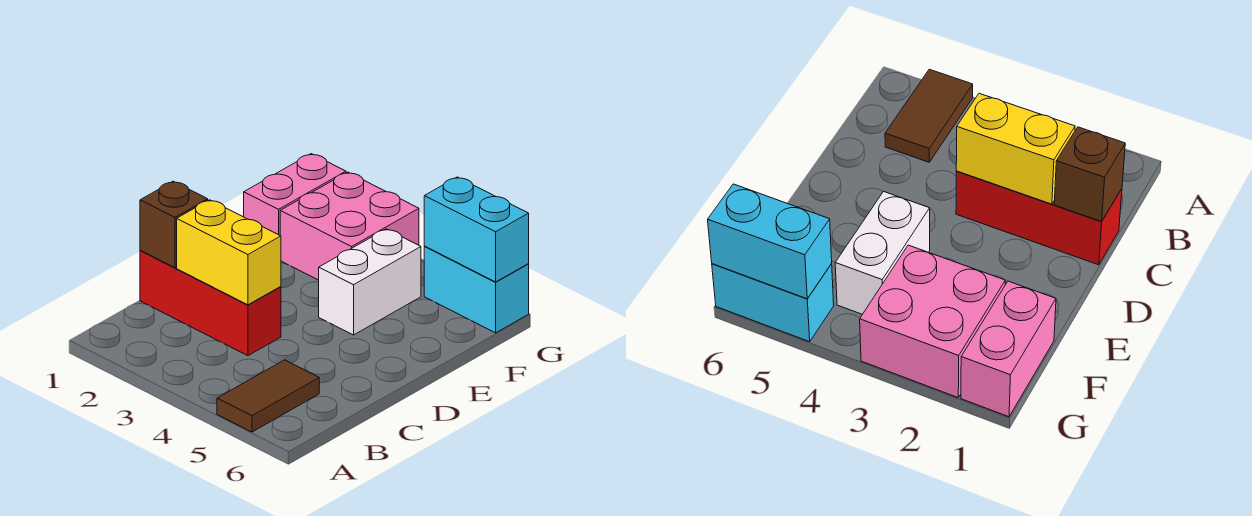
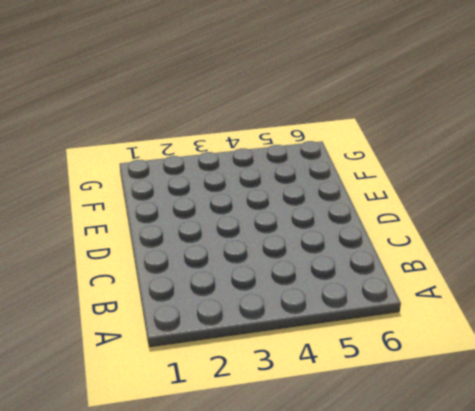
none -> brown 1x2 tile [217,360,319,432]
none -> red 1x3 brick [140,251,281,356]

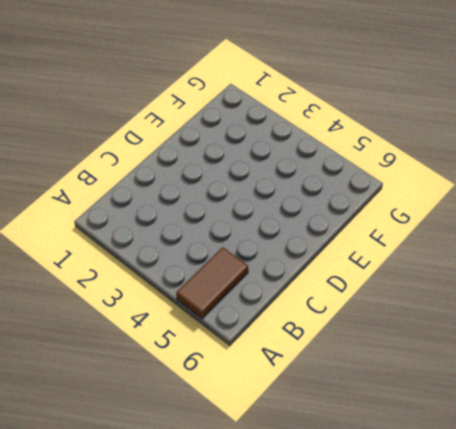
none -> red 1x3 brick [140,251,281,356]
none -> white 1x2 brick [319,229,421,335]

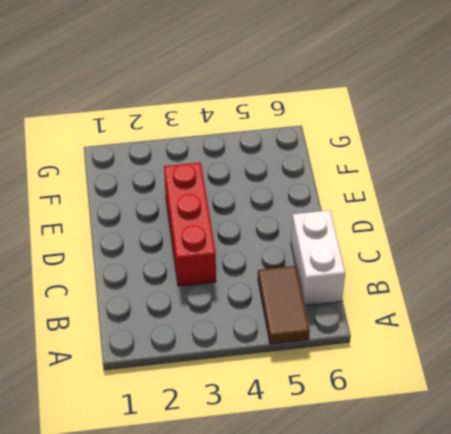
white 1x2 brick [291,210,345,306] -> white 1x2 brick moved to [319,229,421,335]
red 1x3 brick [164,162,216,286] -> red 1x3 brick turned to [140,251,281,356]
none -> pink 1x2 brick [244,154,346,235]
none -> pink 2x2 brick [280,172,419,280]

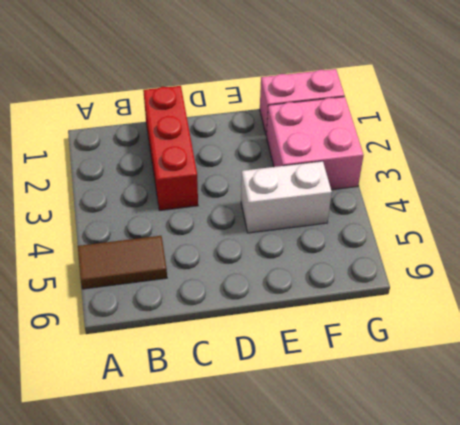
none -> cyan 1x2 brick [424,247,529,333]
none -> brown 1x1 brick [140,181,208,268]

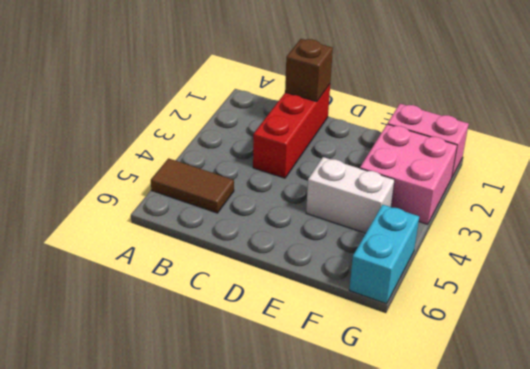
none -> yellow 1x2 brick [177,200,281,305]
none -> cyan 1x2 brick [424,177,529,282]

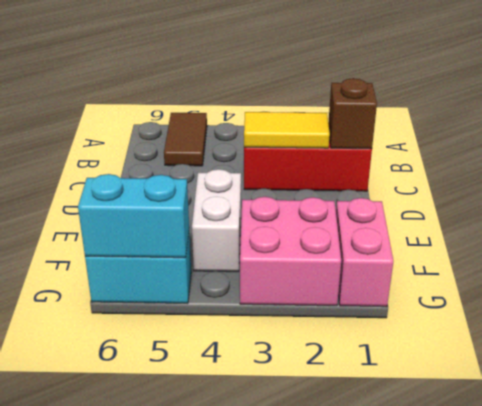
yellow 1x2 tile [244,112,330,148] -> yellow 1x2 brick [177,200,281,305]

